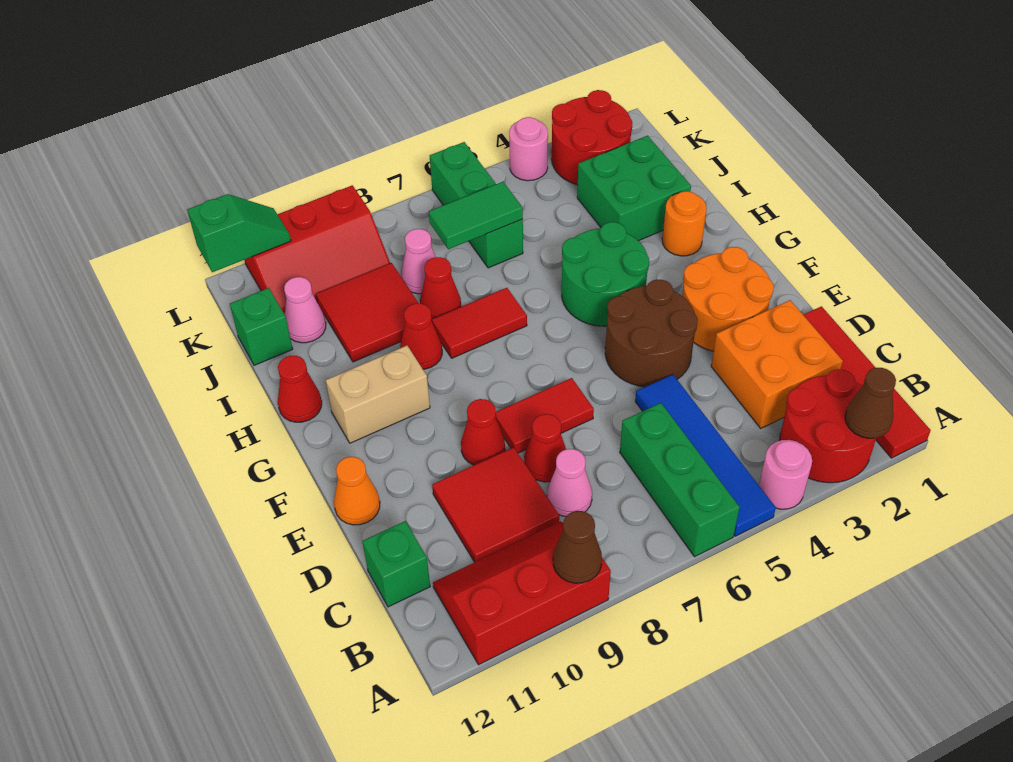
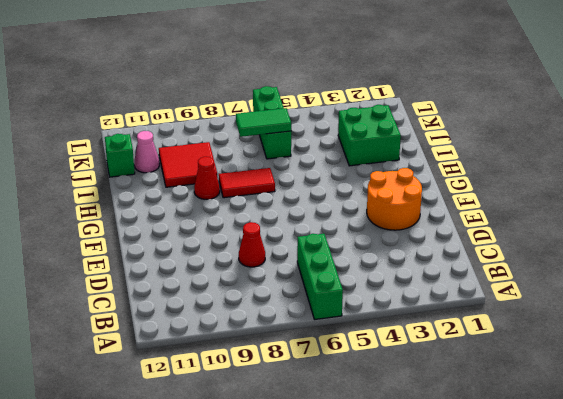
none -> red 1x4 tile [803,306,931,458]
none -> red 2x2 round brick [780,369,876,483]
none -> pink 1x1 round brick [759,440,812,509]
none -> blue 1x4 tile [635,374,776,536]

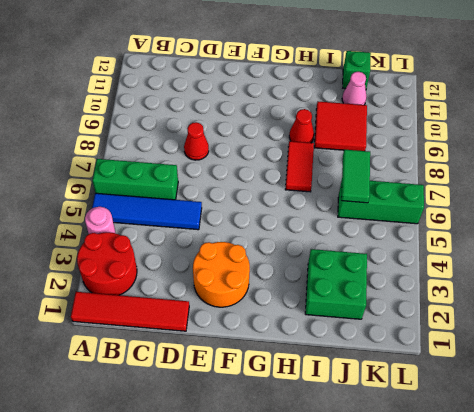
none -> red 2x3 slope [433,521,611,665]
none -> orange 2x2 brick [711,300,843,428]
none -> pink 1x1 cone [547,449,592,517]
none -> red 2x2 tile [432,447,559,562]

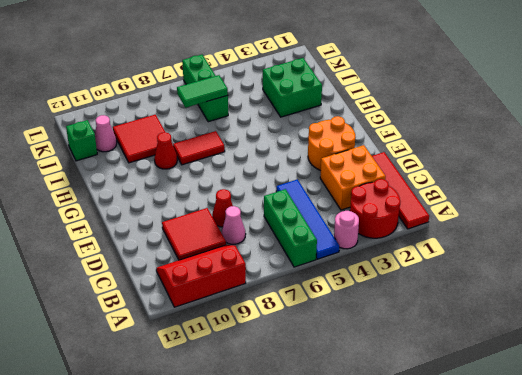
none -> green 1x1 brick [362,521,430,607]
none -> brown 2x2 round brick [605,280,698,387]
none -> red 1x2 tile [496,378,594,453]
none -> red 1x1 cone [461,399,505,465]

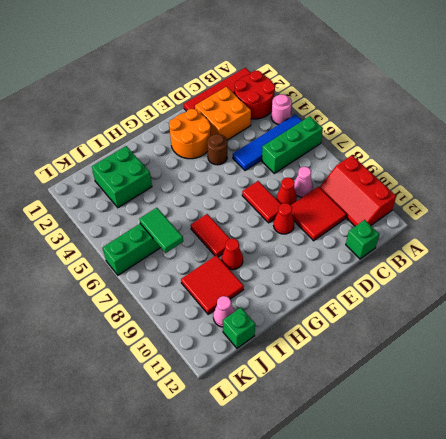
brown 1x1 round brick [207,134,227,165] -> brown 2x2 round brick [605,280,698,387]
none -> orange 1x1 cone [334,457,380,525]
none -> green 2x2 round brick [562,222,649,326]
none -> tan 1x2 brick [326,346,430,443]
none -> orange 1x1 round brick [662,191,707,256]

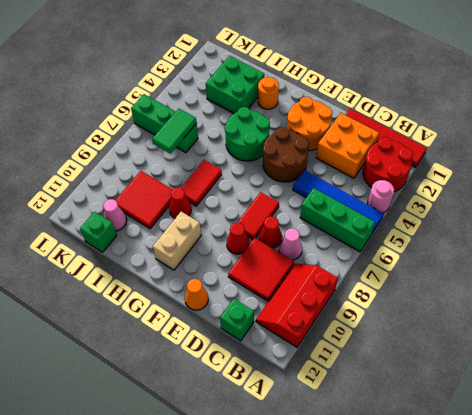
none -> red 1x1 cone [278,356,322,422]
none -> red 1x1 cone [420,257,461,319]
none -> pink 1x1 cone [401,229,436,294]
none -> red 2x2 round brick [552,90,632,185]

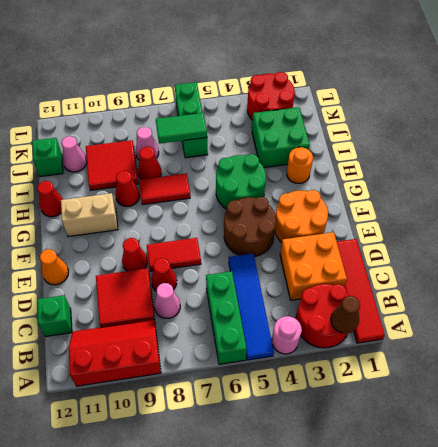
none -> red 2x3 slope [245,185,390,314]
none -> pink 1x1 round brick [509,117,548,181]
none -> brown 1x1 cone [553,511,602,583]
none -> green 1x2 slope [187,194,291,272]

